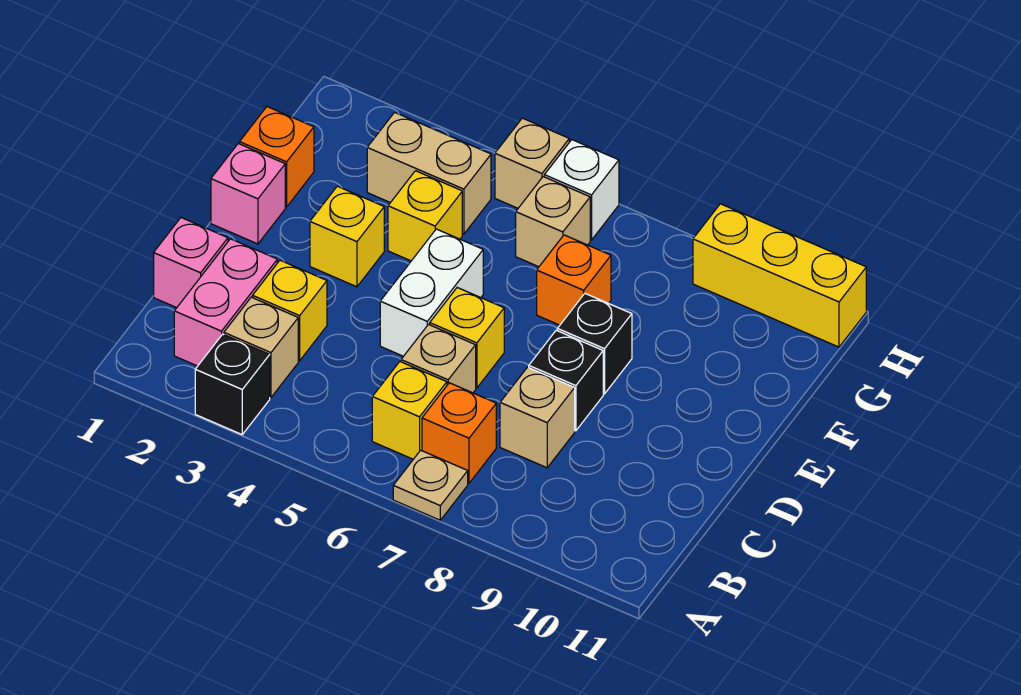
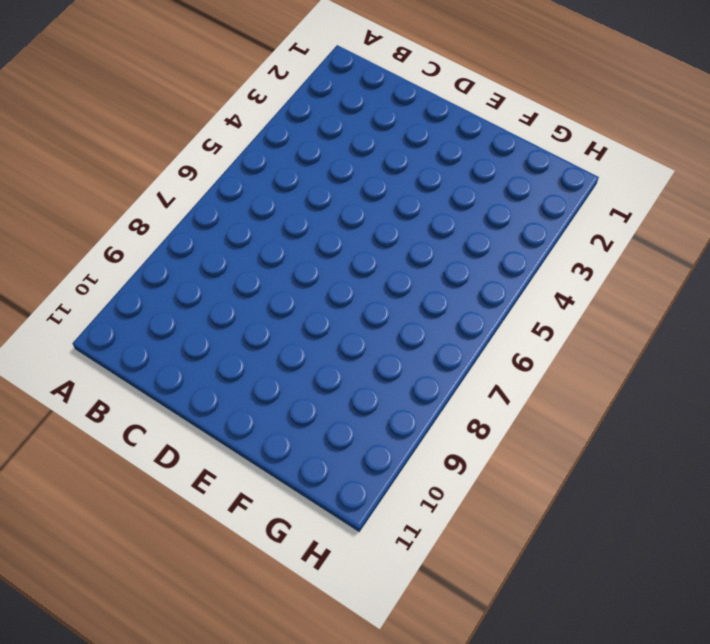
none -> black 1x1 brick [195,334,270,435]
none -> tan 1x1 plate [393,450,468,520]
none -> pink 1x2 brick [174,239,277,366]

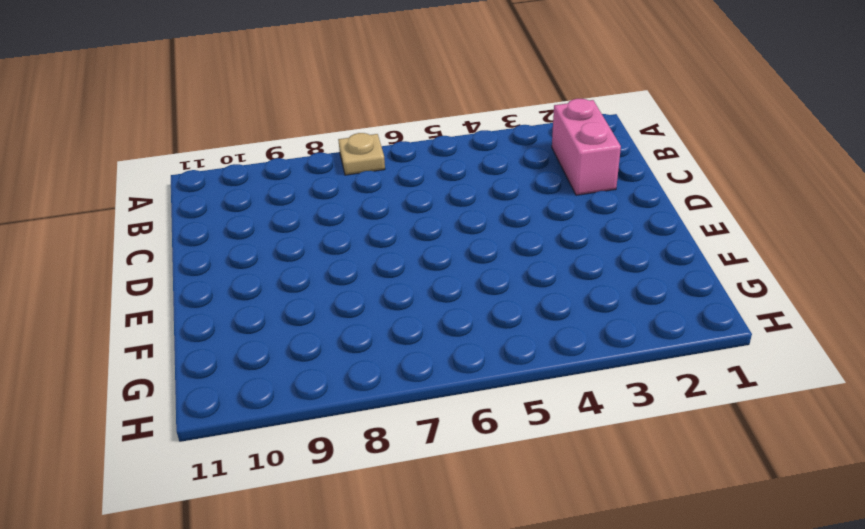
none -> black 1x1 brick [195,334,270,435]
none -> tan 1x1 brick [224,297,298,398]
none -> yellow 1x1 brick [372,362,447,459]

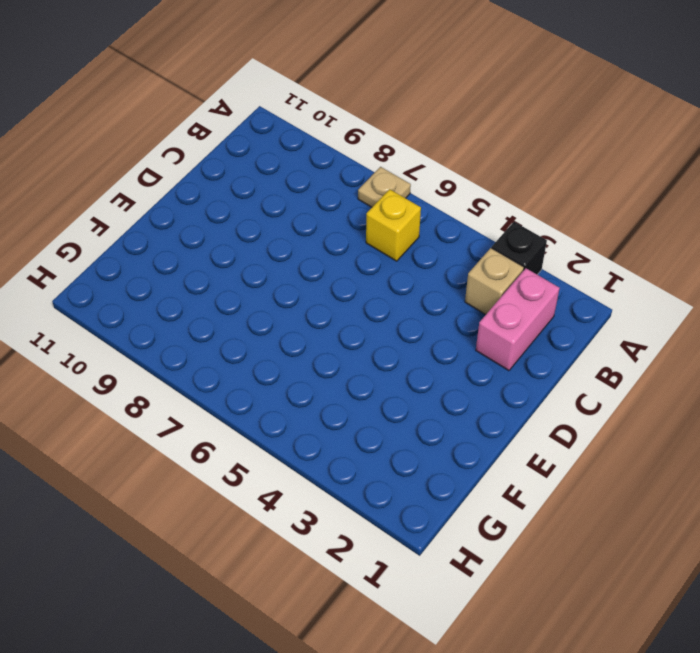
none -> orange 1x1 brick [422,383,496,483]
none -> pink 1x1 brick [154,218,228,308]
none -> yellow 1x1 brick [253,260,327,361]

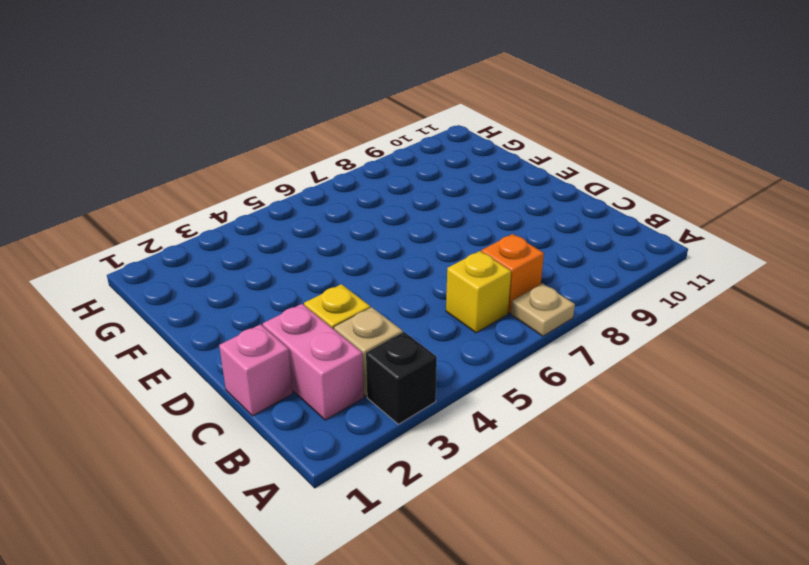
none -> tan 1x1 brick [401,325,476,393]
none -> tan 1x1 brick [500,367,575,468]
none -> white 1x2 brick [380,229,483,356]

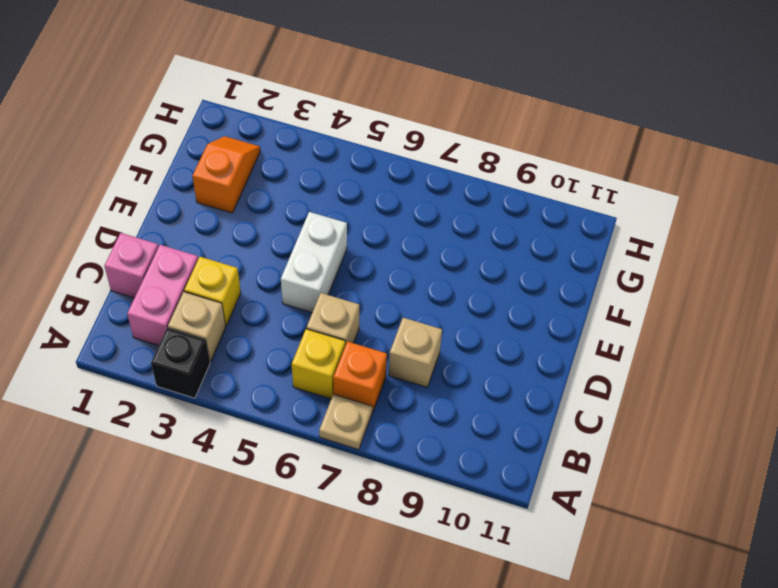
orange 1x2 slope [192,136,260,213] -> none
none -> yellow 1x1 brick [430,288,504,388]
none -> black 1x1 brick [529,330,603,431]
none -> pink 1x1 brick [211,144,285,244]

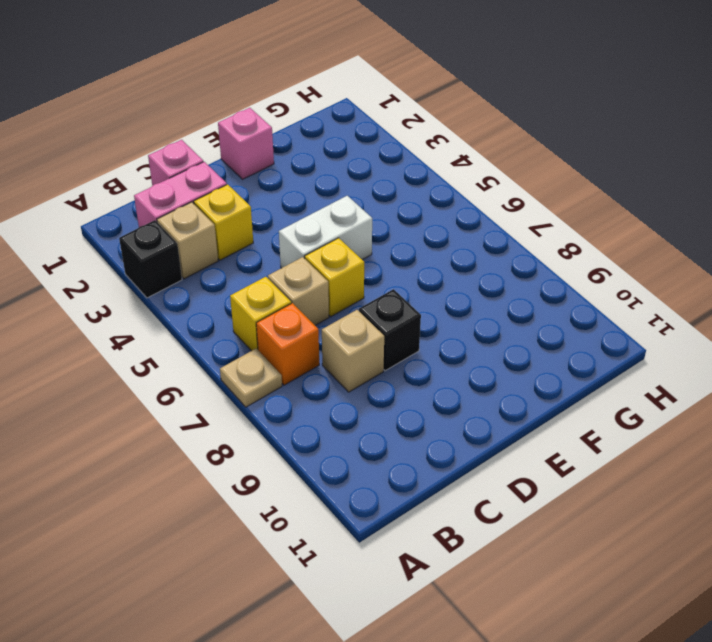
none -> yellow 1x1 brick [310,186,384,287]
none -> black 1x1 brick [557,294,632,394]
none -> orange 1x1 brick [240,107,314,207]

